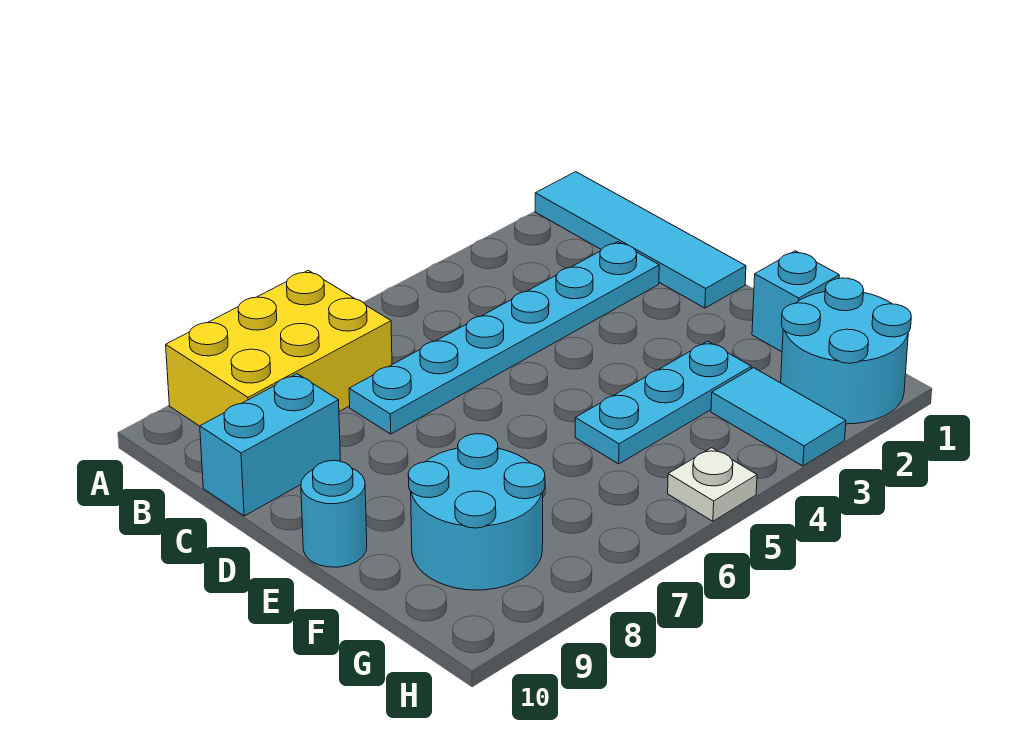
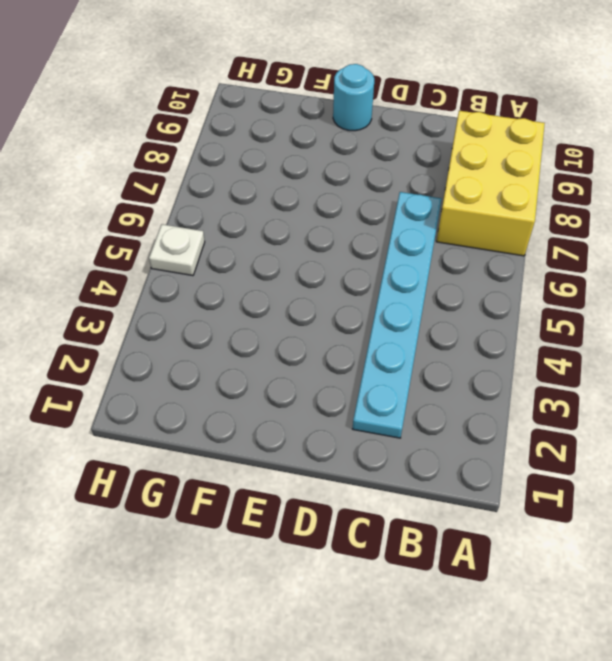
none -> cyan 1x4 tile [535,172,746,308]
none -> cyan 1x2 brick [200,374,340,516]

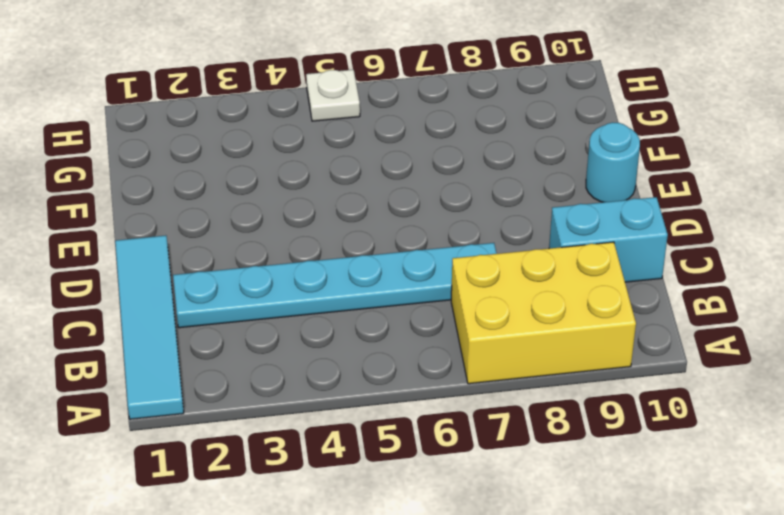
none -> cyan 1x1 brick [752,251,839,352]
none -> cyan 1x3 plate [575,341,751,464]

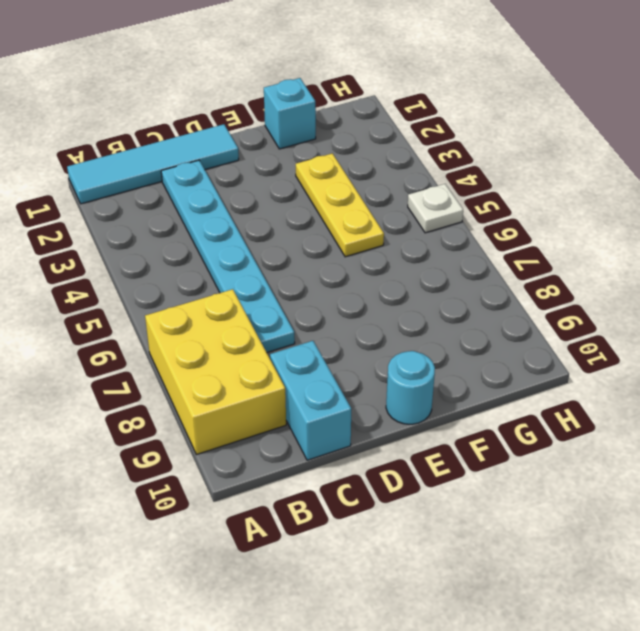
yellow 1x3 plate [296,153,384,257] -> cyan 1x3 plate [575,341,751,464]
none -> cyan 2x2 round brick [408,434,545,590]
none -> cyan 2x2 round brick [781,278,911,424]

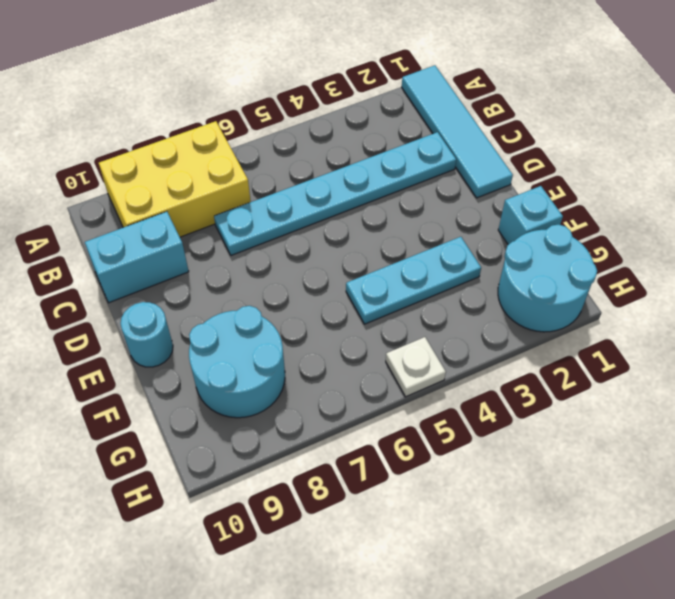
none -> cyan 1x2 tile [711,368,846,466]

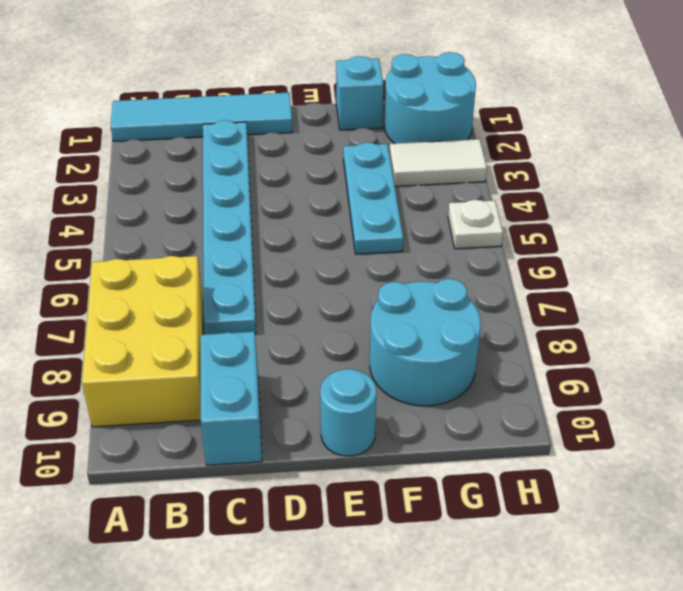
white 1x2 tile [390,139,487,186] -> cyan 1x2 tile [711,368,846,466]

